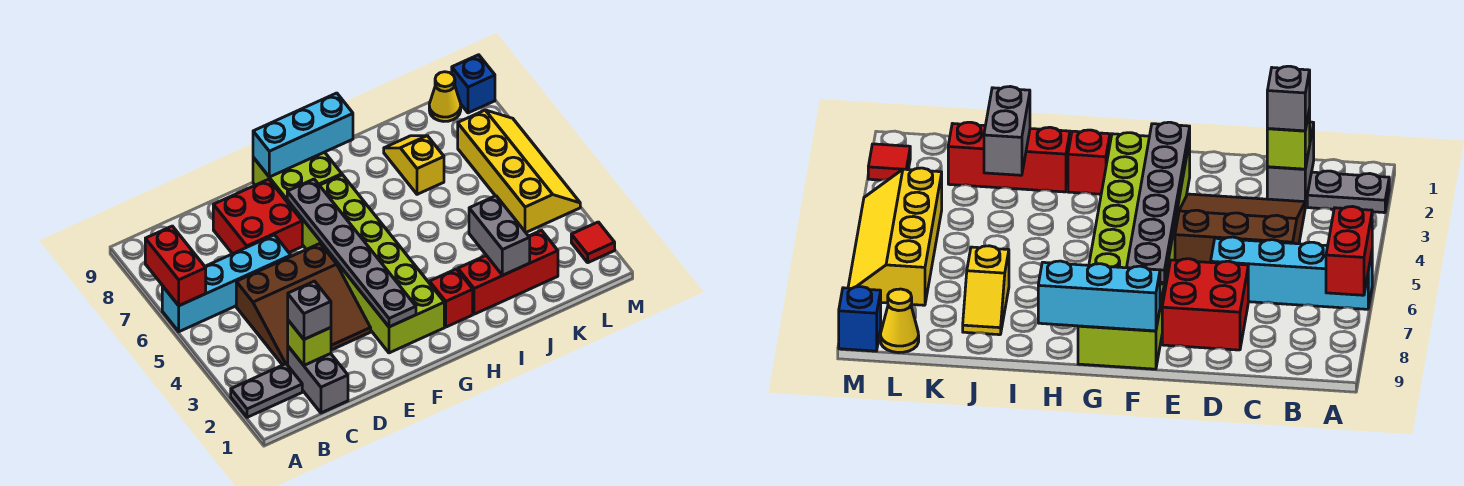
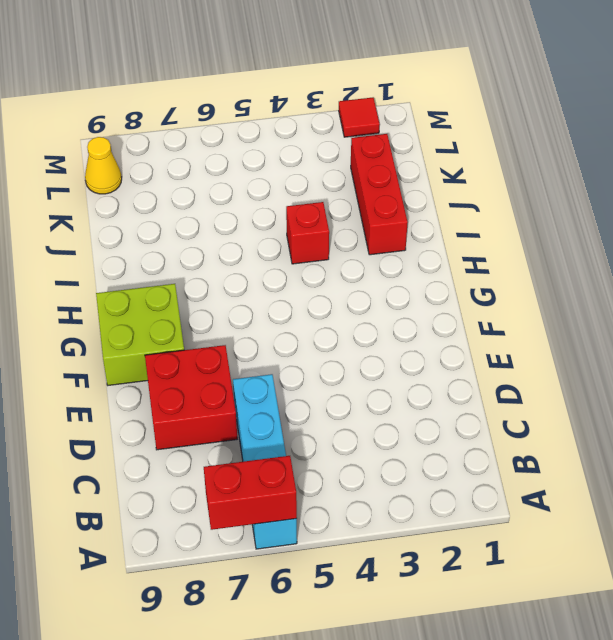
red 1x1 brick [286,202,329,264] -> red 1x1 brick moved to [429,269,473,327]
none -> grey 1x2 plate [231,364,302,417]
none -> grey 1x2 brick [288,347,348,413]
none -> brown 3x3 slope [236,244,371,365]

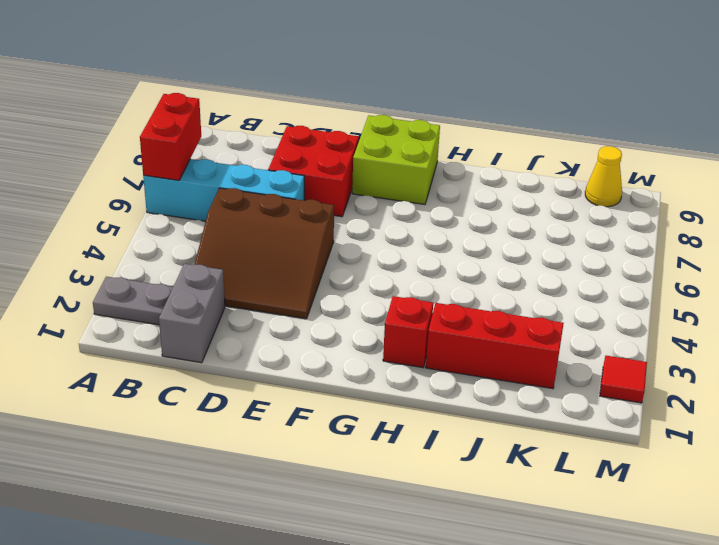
none -> lime 2x6 brick [287,175,444,353]
none -> yellow 1x2 slope [384,136,444,194]
none -> yellow 2x4 slope [458,110,580,232]

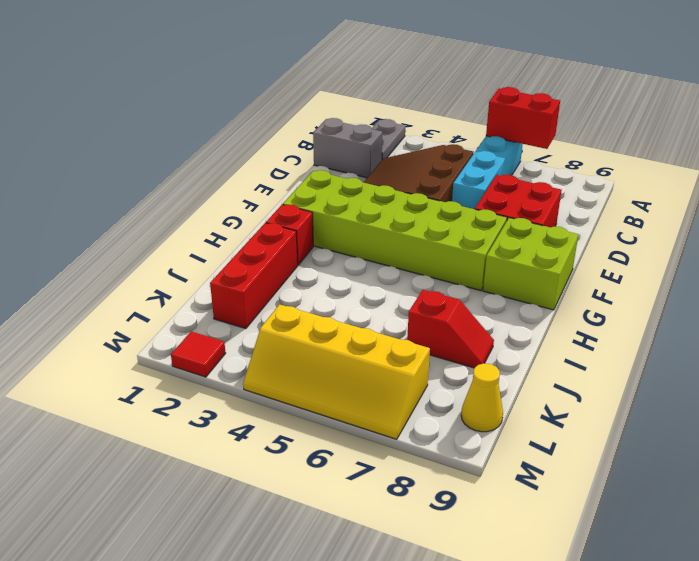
red 1x2 slope [407,290,494,368] -> yellow 1x2 slope [384,136,444,194]
none -> blue 1x1 brick [452,55,495,113]
none -> lime 1x1 brick [288,320,331,365]
none -> grey 1x6 plate [287,179,416,327]

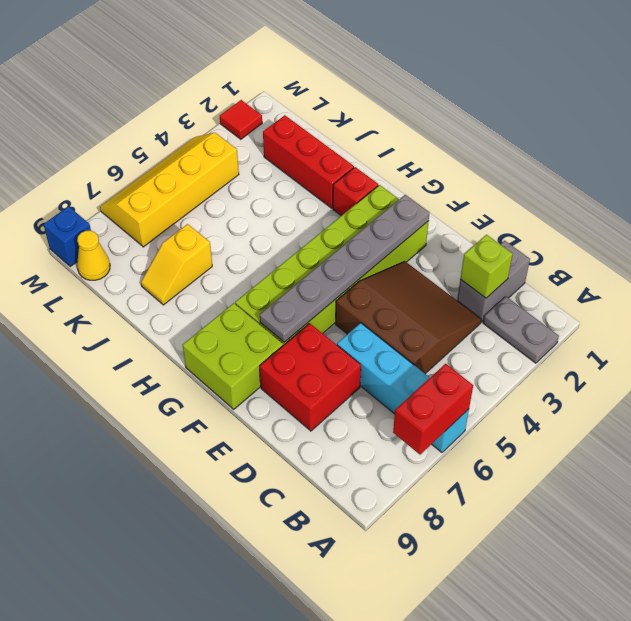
none -> cyan 1x3 brick [253,93,353,177]
none -> grey 1x2 brick [469,196,530,275]
none -> grey 1x1 brick [288,281,331,339]

